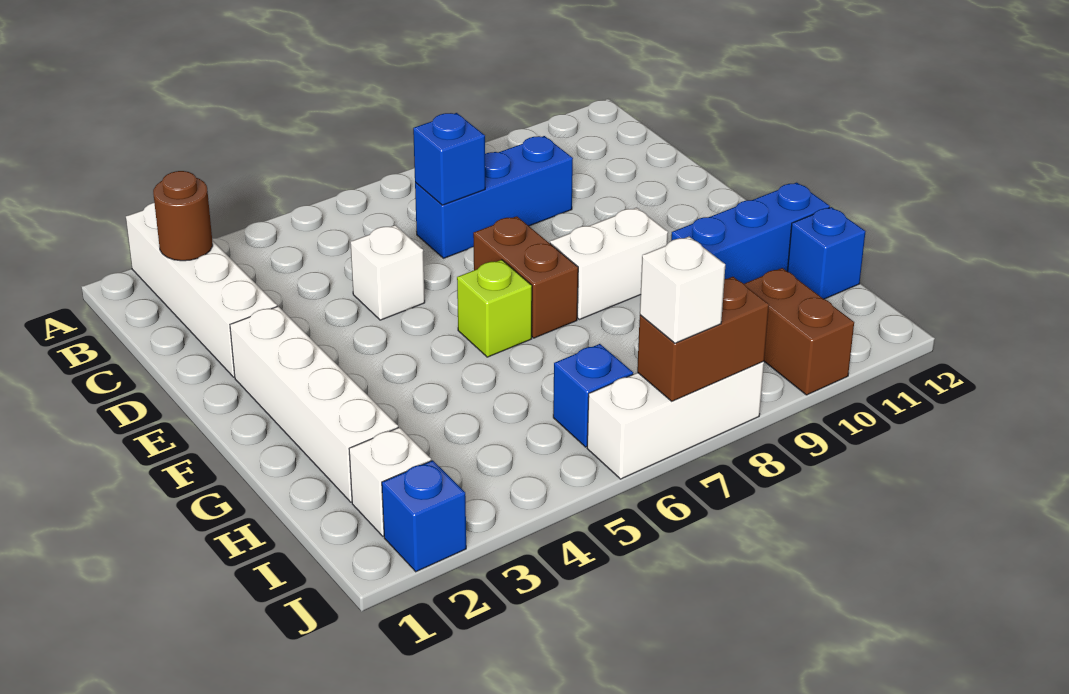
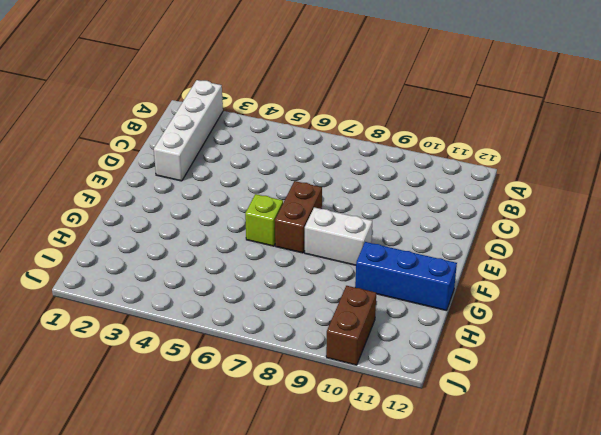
none -> blue 1x3 brick [415,136,573,258]
none -> white 1x1 brick [350,225,425,320]
none -> white 1x4 brick [230,306,398,502]

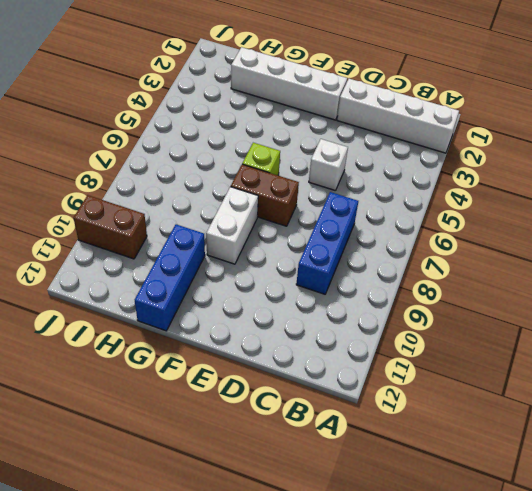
none -> blue 1x1 brick [787,207,866,299]
none -> white 1x1 brick [349,427,431,536]
none -> blue 1x1 brick [553,344,633,447]

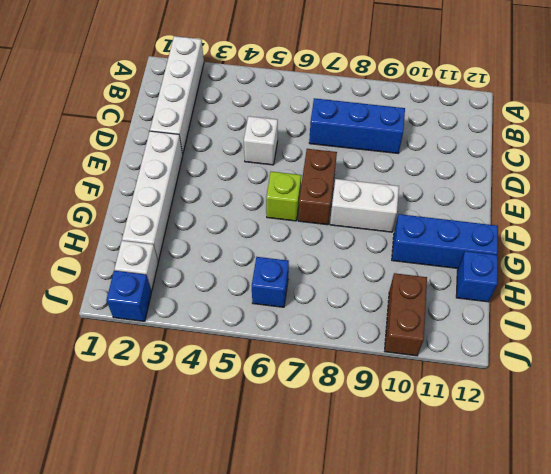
none -> white 1x3 brick [587,362,764,479]
none -> brown 1x1 round brick [153,171,213,261]
none -> blue 1x1 brick [413,113,485,205]

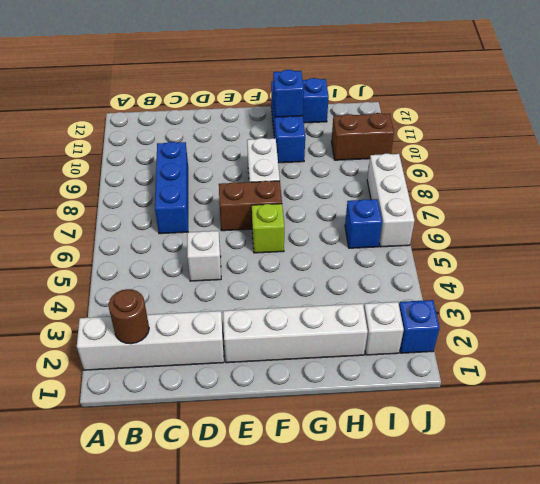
blue 1x1 brick [273,70,304,117] -> blue 1x1 brick moved to [413,113,485,205]
none -> brown 1x2 brick [637,277,769,401]
none -> white 1x1 brick [640,237,725,343]

